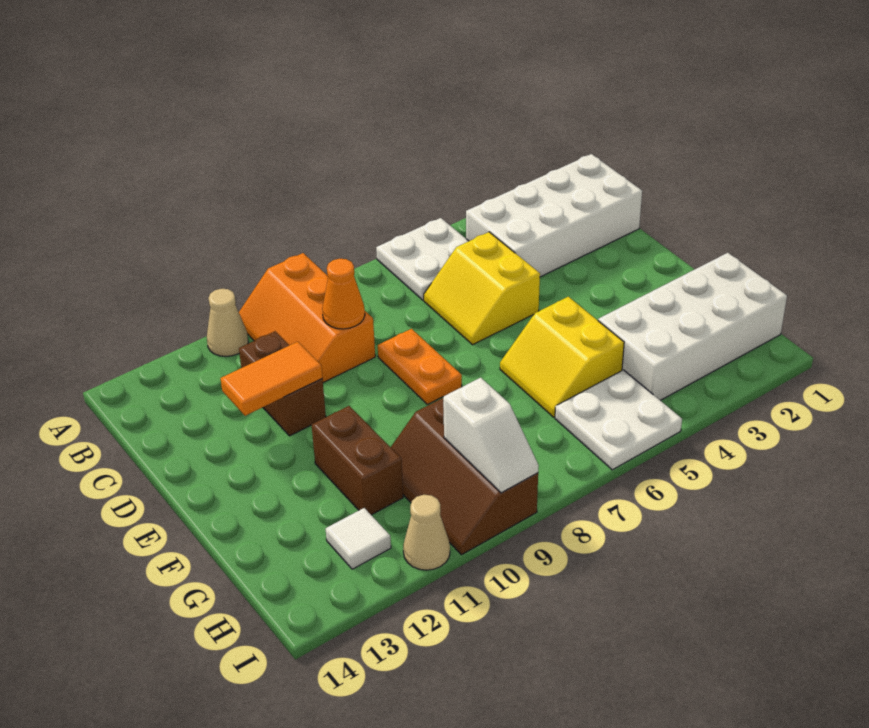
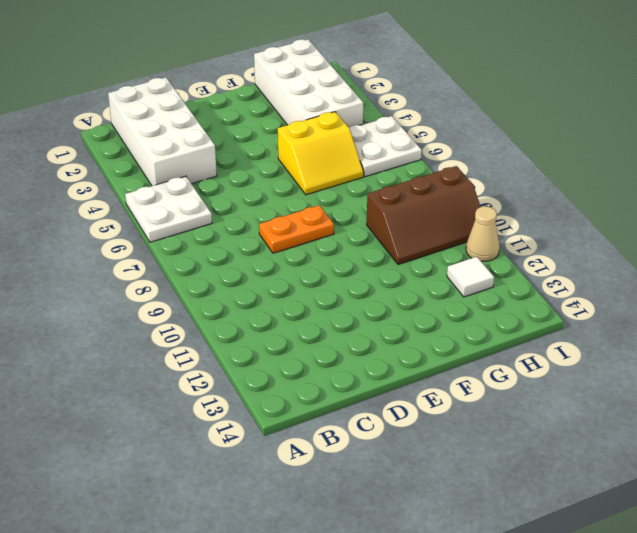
none -> orange 2x3 slope [239,253,375,382]
none -> tan 1x1 cone [207,289,248,356]
none -> yellow 2x2 slope [424,232,540,345]

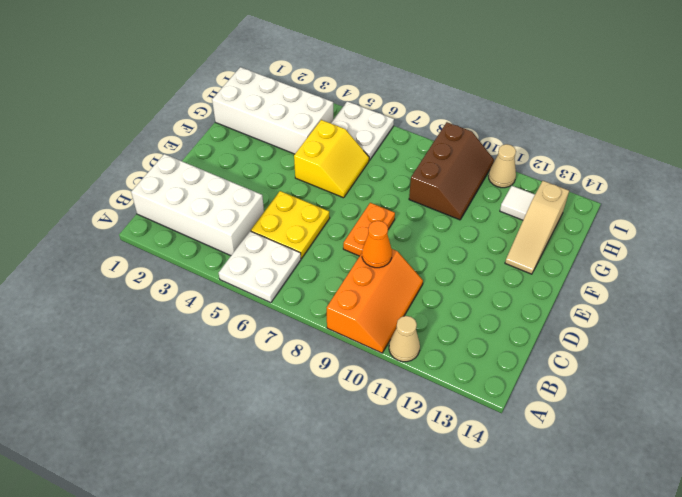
yellow 2x2 plate [251,191,330,259] -> yellow 2x2 slope [424,232,540,345]
tan 1x3 slope [505,181,569,274] -> none
none -> brown 1x2 brick [239,331,326,436]
none -> brown 1x2 brick [312,406,403,515]
none -> orange 1x2 tile [220,342,322,416]

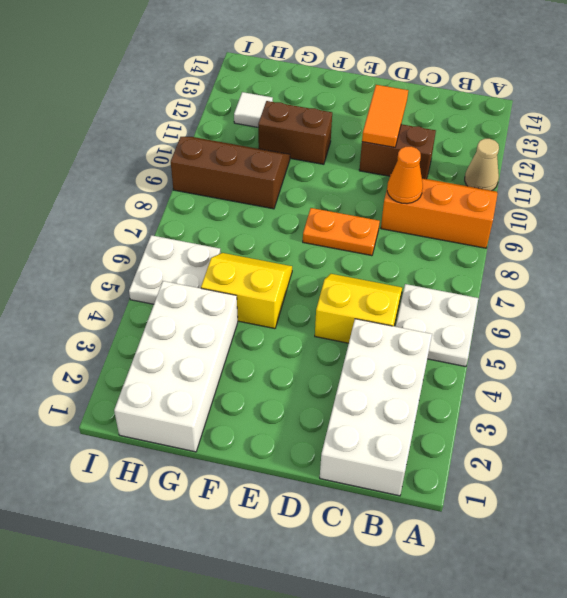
none -> tan 1x1 cone [403,495,450,570]
none -> white 1x2 slope [443,378,539,493]

